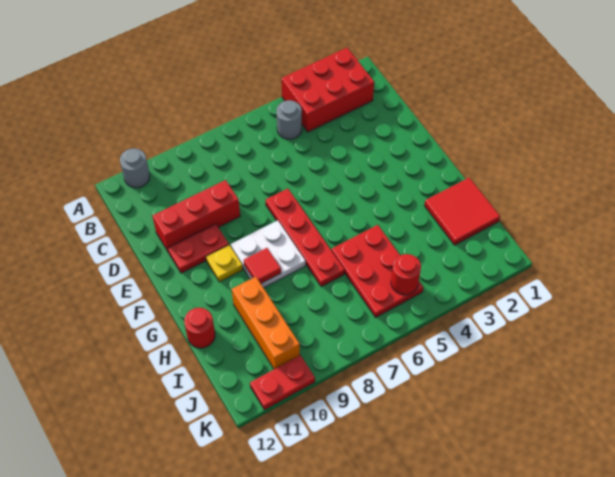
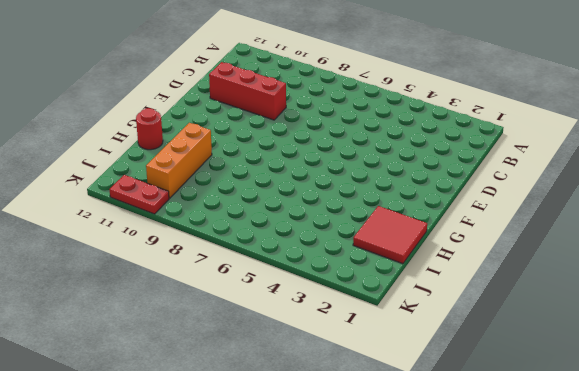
none -> red 2x3 brick [282,48,374,132]
none -> grey 1x1 round brick [120,148,150,188]
none -> grey 1x1 round brick [276,100,302,139]

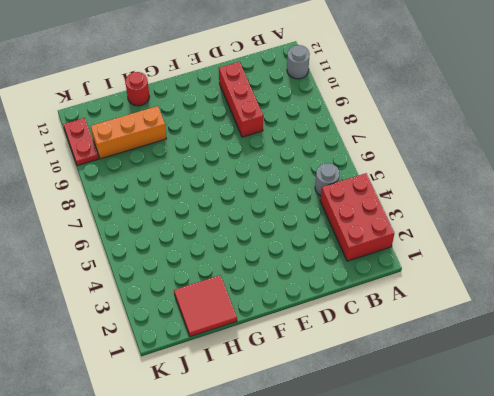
none -> red 1x4 plate [266,189,344,286]
none -> red 1x2 plate [168,224,229,273]
none -> white 2x2 plate [231,220,306,288]

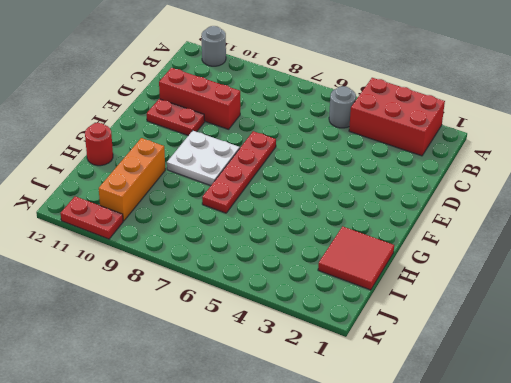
none -> yellow 1x1 plate [206,245,243,282]
none -> red 2x3 plate [332,225,423,317]
none -> red 1x1 tile [244,248,281,283]

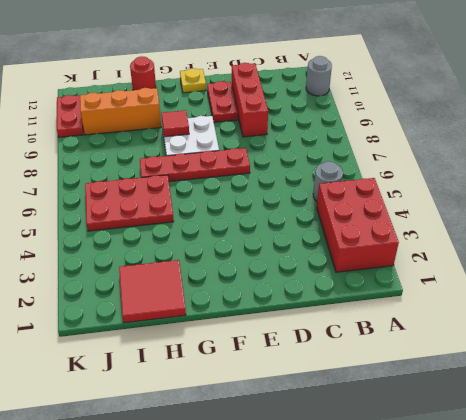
yellow 1x1 plate [180,68,206,93] -> yellow 1x1 plate moved to [206,245,243,282]
none -> red 1x1 round brick [391,254,421,295]

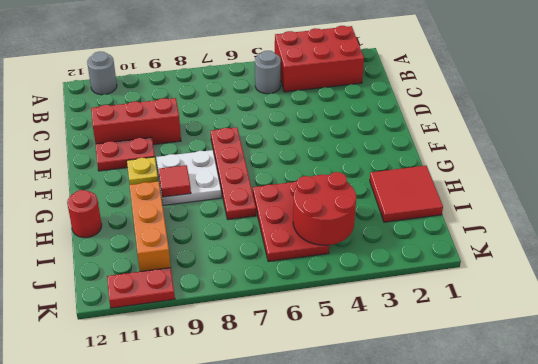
red 2x2 round brick [293,172,356,245] -> red 1x1 round brick [391,254,421,295]

